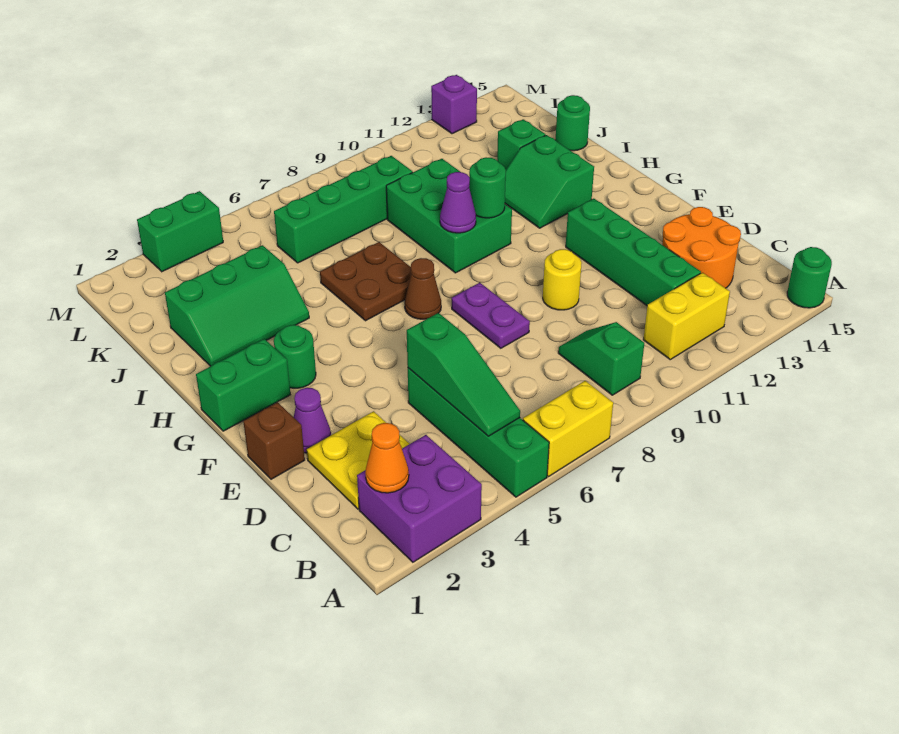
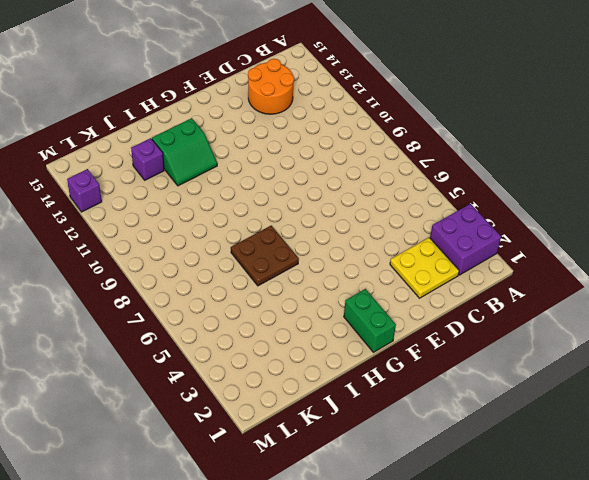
purple 1x1 brick [131,138,164,180] -> green 1x1 brick [497,119,546,169]
none -> green 1x4 brick [408,368,549,497]
none -> yellow 1x2 brick [523,381,613,477]
none -> green 1x1 round brick [787,247,832,308]

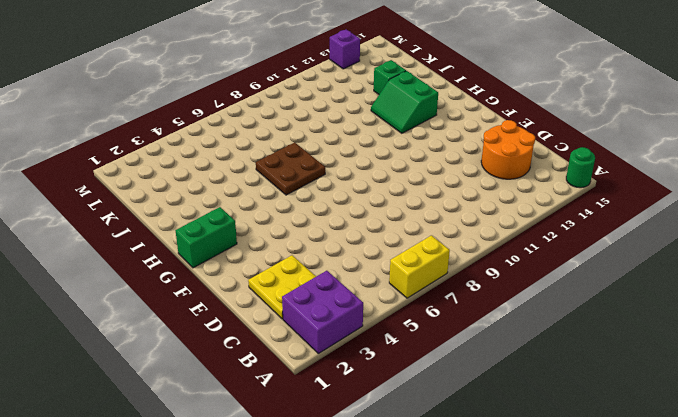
none -> green 1x4 brick [408,368,549,497]
none -> green 1x2 slope [558,322,644,395]
none -> yellow 1x2 brick [643,273,730,360]

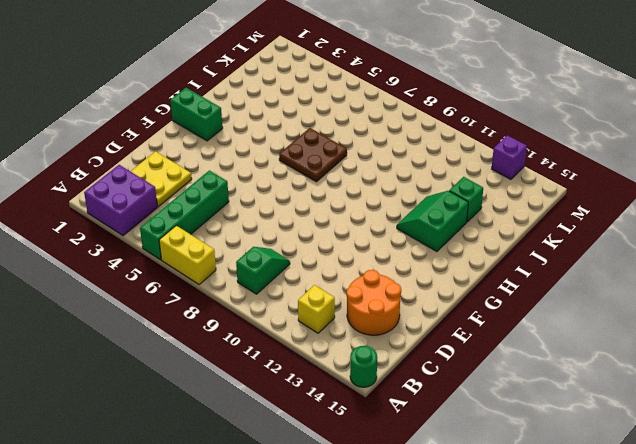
yellow 1x1 brick [298,285,335,333] -> yellow 1x2 brick [643,273,730,360]
none -> green 1x4 brick [566,199,701,305]
none -> brown 1x1 brick [243,402,305,479]
none -> purple 1x1 cone [294,388,331,453]

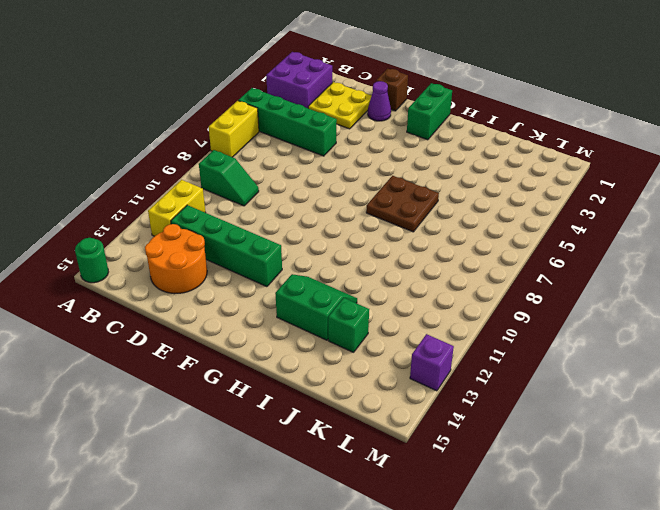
none -> purple 1x2 plate [452,283,530,348]
none -> yellow 1x1 round brick [543,249,582,310]
none -> green 1x1 round brick [274,325,316,388]

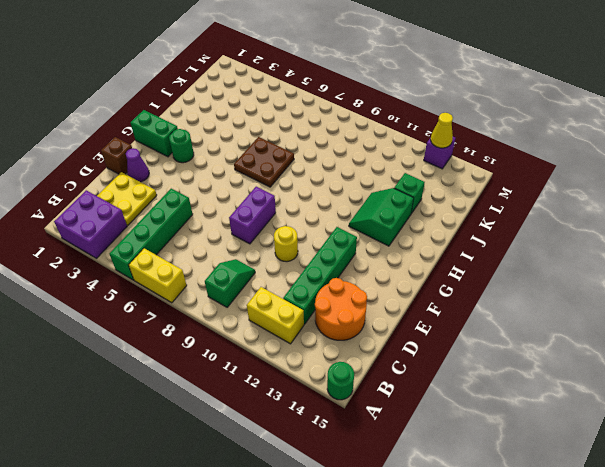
purple 1x2 brick [229,187,276,244] -> purple 1x2 plate [452,283,530,348]
yellow 1x1 cone [431,113,453,148] -> none
none -> brown 1x1 cone [405,258,441,319]
none -> green 2x3 brick [386,159,512,273]
none -> green 2x3 slope [165,245,309,366]

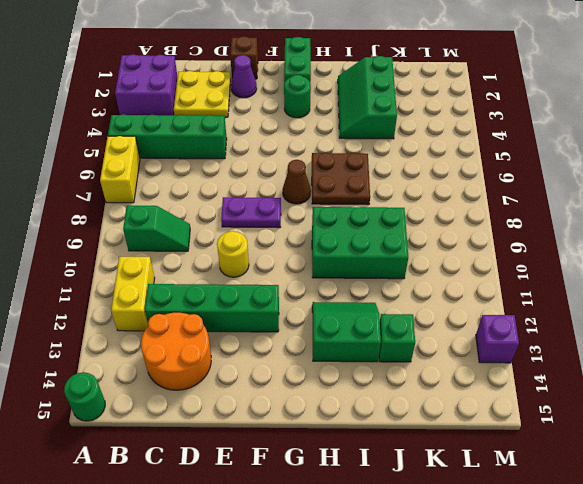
none -> green 1x1 round brick [556,95,590,151]
none -> green 1x4 brick [274,156,413,263]
none -> green 1x2 brick [137,191,223,272]

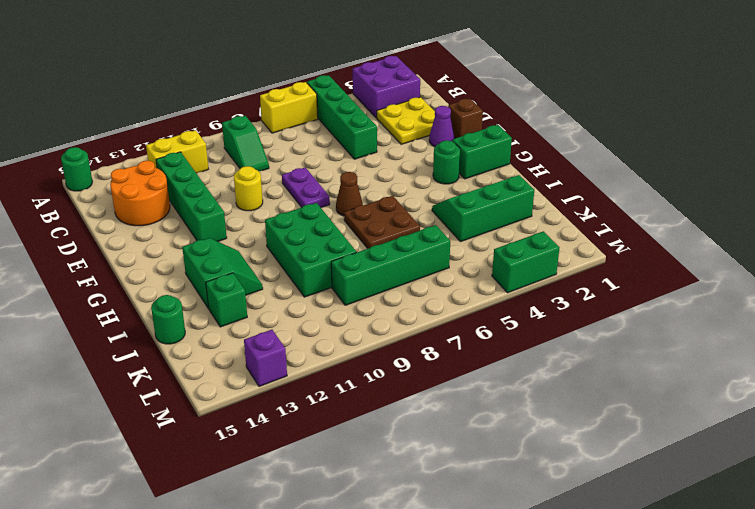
none -> orange 1x1 cone [365,423,409,493]
none -> green 1x3 slope [407,313,520,436]
none -> purple 1x1 cone [440,172,476,233]

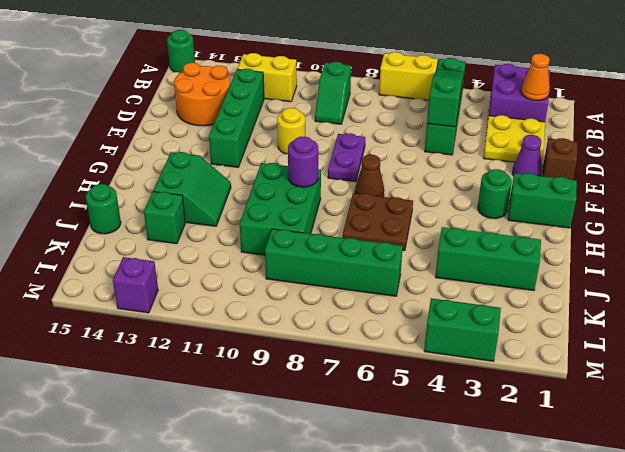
purple 1x1 round brick [288,136,318,187] -> purple 1x1 cone [440,172,476,233]
none -> green 1x1 round brick [469,157,506,218]

